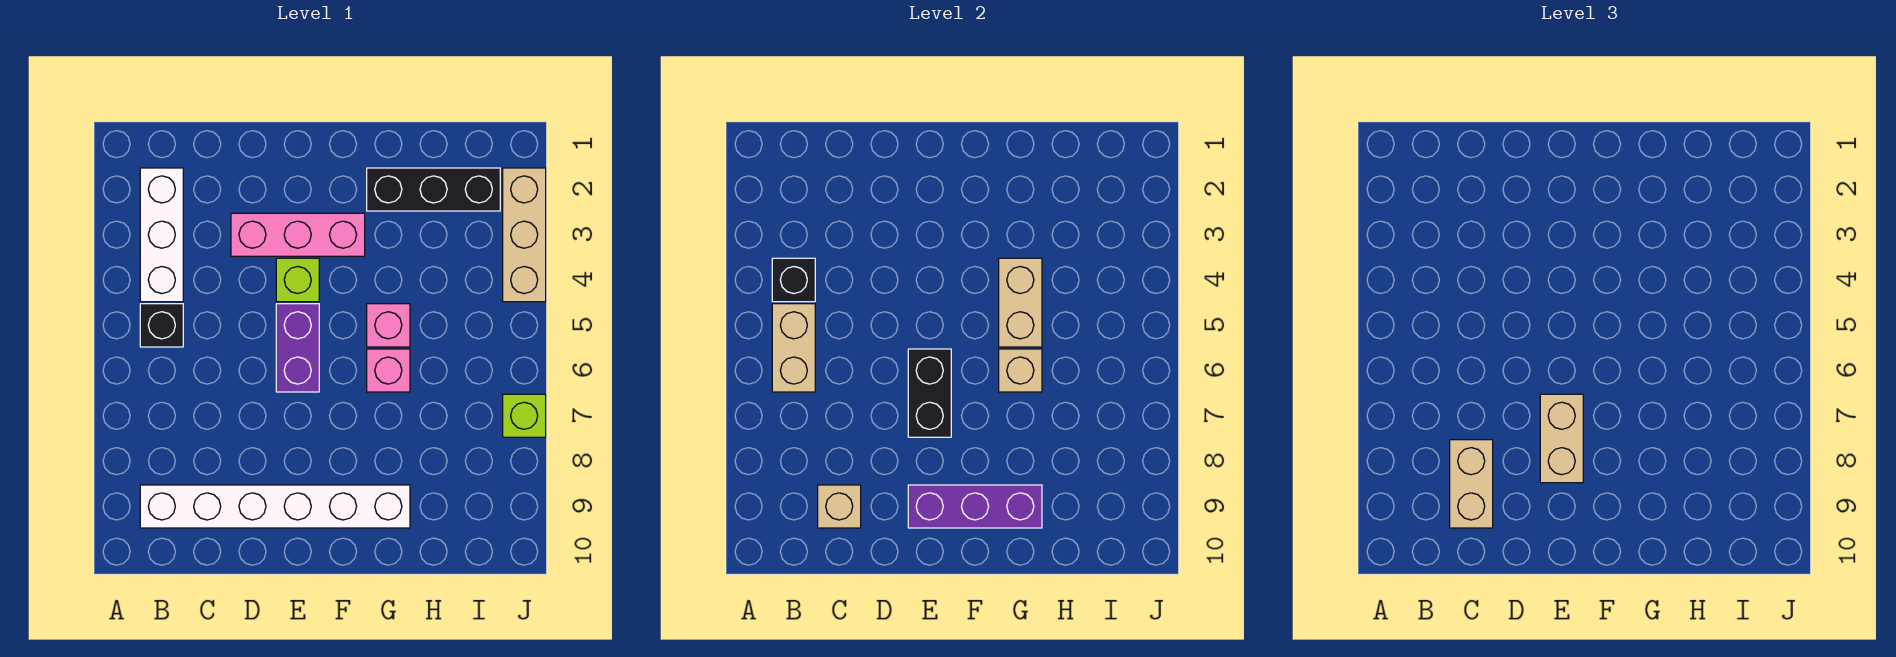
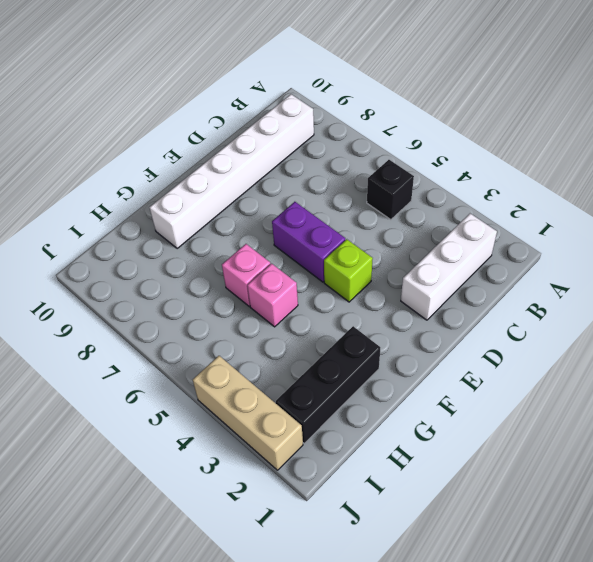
white 1x3 brick [401,214,497,320] -> white 1x3 brick turned to [140,168,183,302]
none -> pink 1x3 brick [231,213,365,256]
none -> lime 1x1 brick [503,394,546,437]
none -> black 1x1 brick [772,258,815,302]

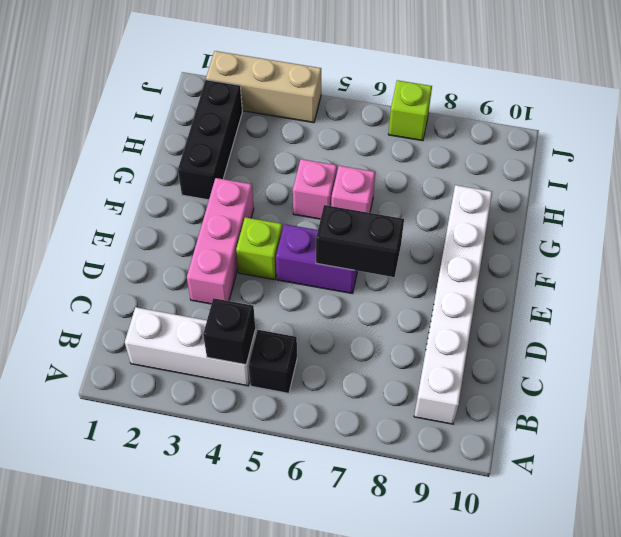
none -> tan 1x2 brick [772,304,815,392]
none -> tan 1x1 brick [818,485,861,528]
none -> purple 1x3 brick [908,485,1042,528]

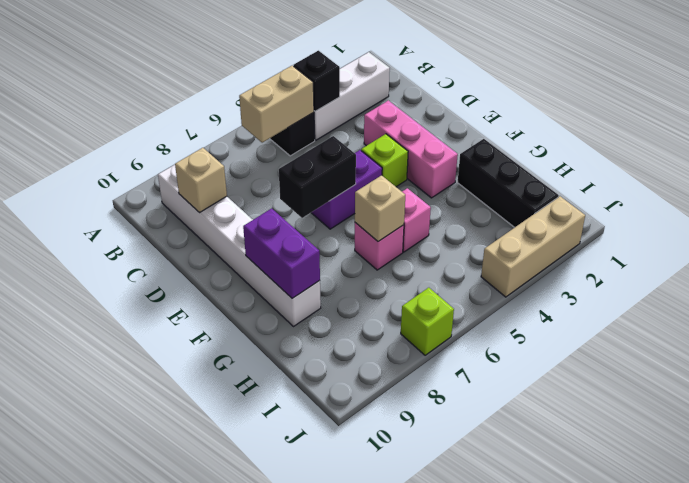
purple 1x2 brick [243,208,320,298] -> purple 1x3 brick [908,485,1042,528]
none -> tan 1x2 brick [999,258,1042,347]
none -> tan 1x2 brick [1450,440,1493,528]
none -> tan 1x2 brick [1540,394,1583,483]

